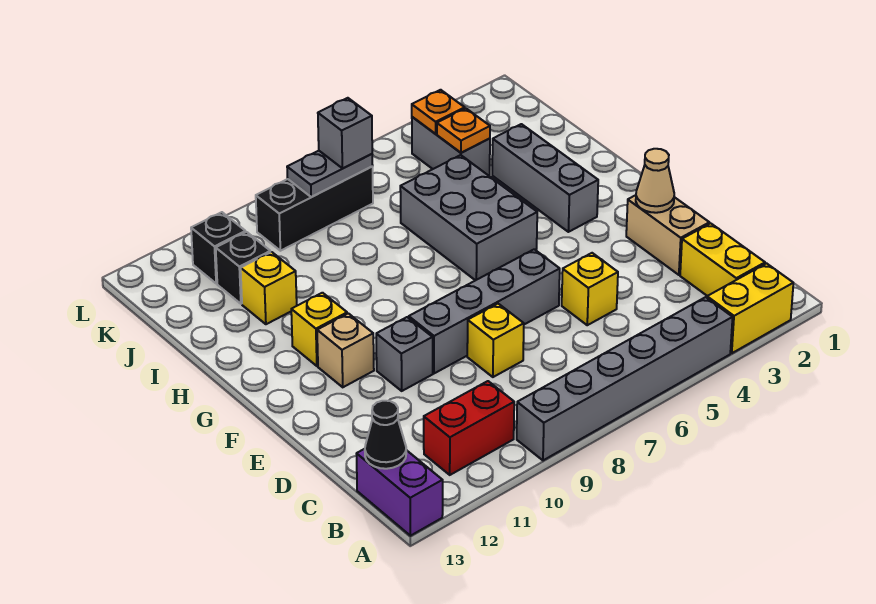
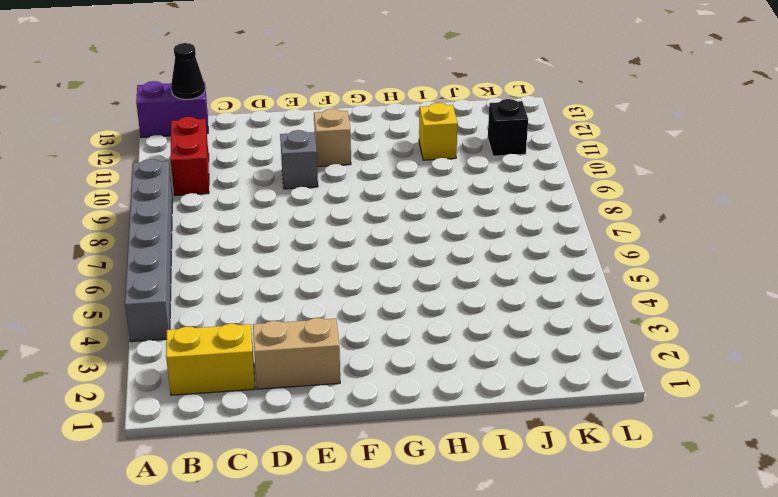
none -> yellow 1x2 brick [707,263,793,353]
none -> yellow 1x1 brick [562,253,618,325]
none -> yellow 1x1 brick [467,304,524,377]

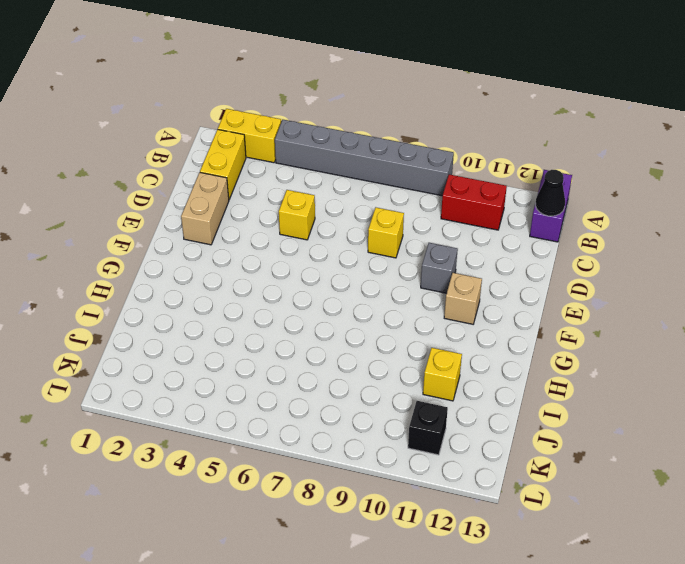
none -> grey 1x4 brick [409,249,560,373]
none -> grey 1x3 brick [492,124,598,232]
none -> grey 2x3 brick [400,155,537,281]

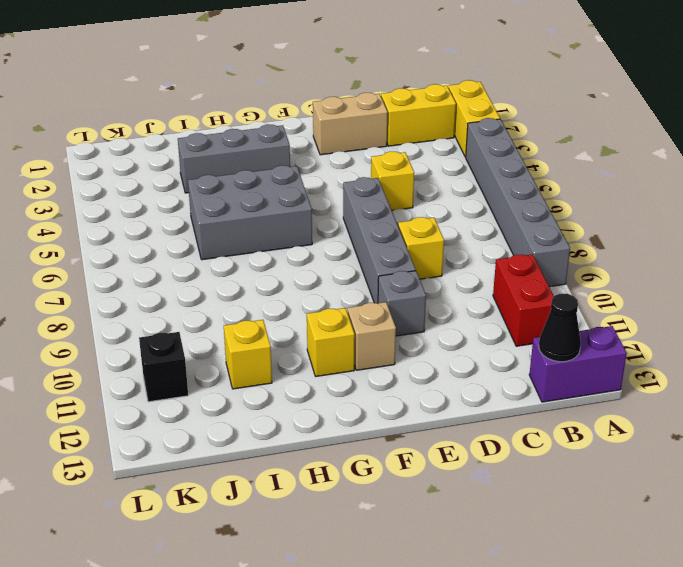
none -> grey 1x2 brick [412,117,490,176]
none -> black 1x1 brick [216,232,270,304]
none -> black 1x3 brick [256,167,373,251]

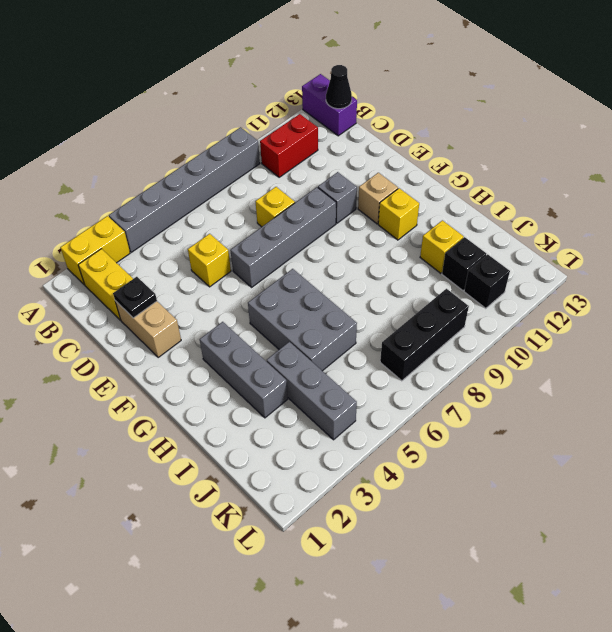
black 1x1 plate [113,277,157,318] -> none
grey 1x3 brick [267,342,357,440] -> grey 1x2 brick [412,117,490,176]
none -> tan 1x1 cone [636,149,674,213]
none -> orange 1x1 plate [437,108,490,153]
none -> orange 1x1 plate [412,90,465,134]

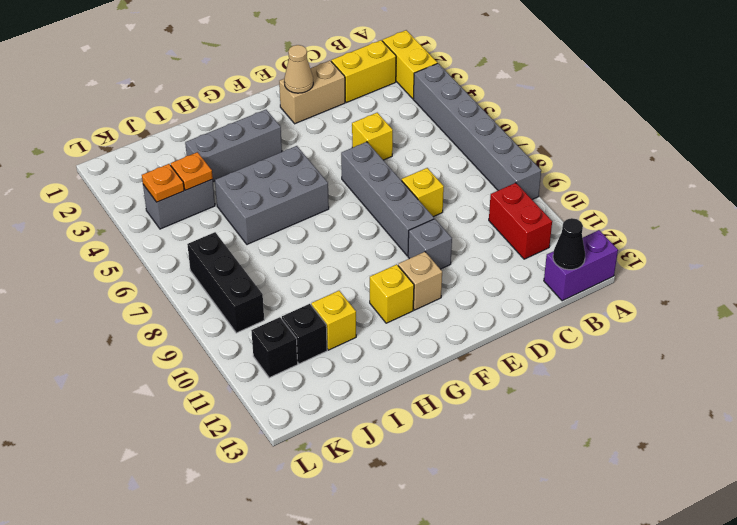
none -> grey 1x2 plate [287,151,373,197]
none -> grey 1x1 brick [318,98,372,168]

